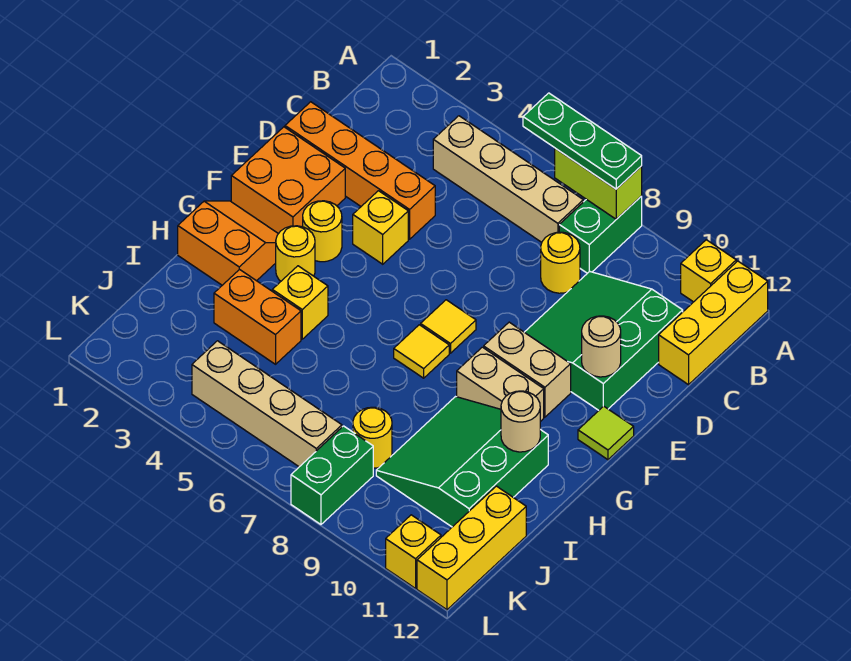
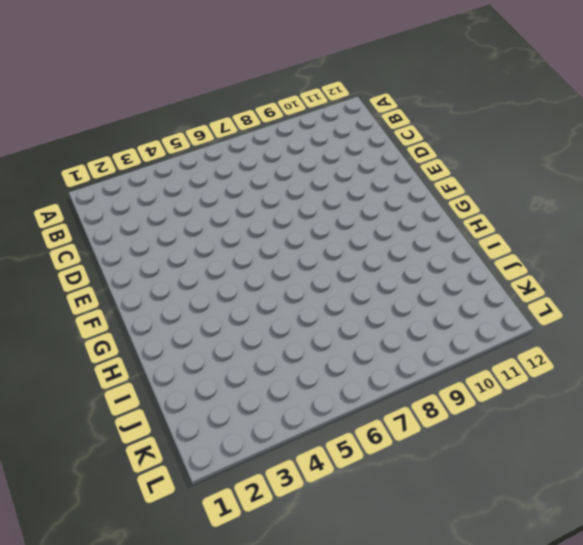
none -> green 1x2 brick [559,196,642,273]
none -> yellow 1x1 brick [681,240,736,302]
none -> yellow 1x3 brick [659,261,768,385]

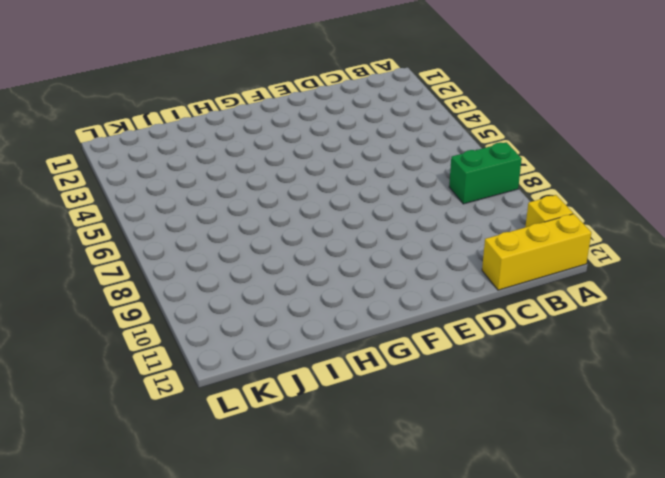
none -> tan 1x4 brick [433,116,583,242]
none -> yellow 1x1 round brick [541,232,580,293]
none -> green 3x3 slope [525,271,683,410]

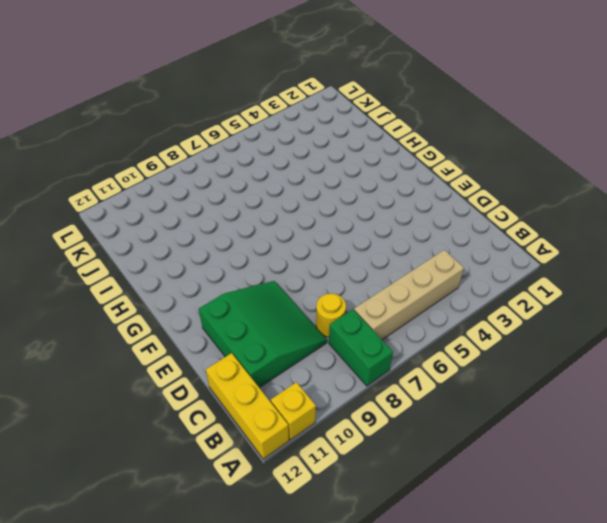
none -> orange 1x4 brick [285,102,435,239]
none -> orange 2x2 brick [231,127,345,234]
none -> yellow 1x1 brick [353,191,408,264]

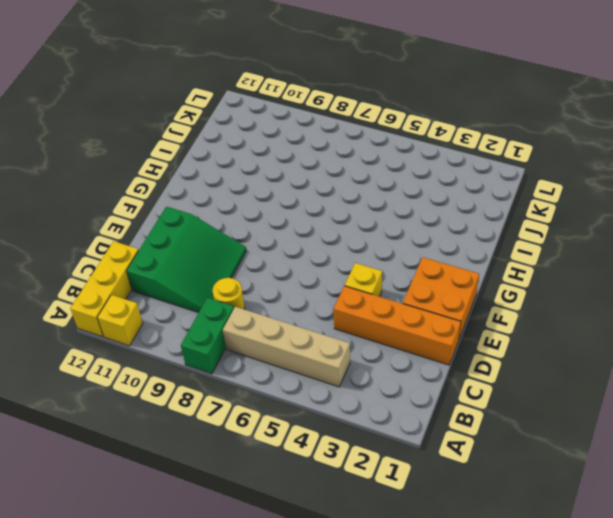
none -> yellow 1x1 round brick [303,201,342,262]
none -> yellow 1x1 tile [421,300,476,353]
none -> tan 1x2 brick [484,322,571,417]

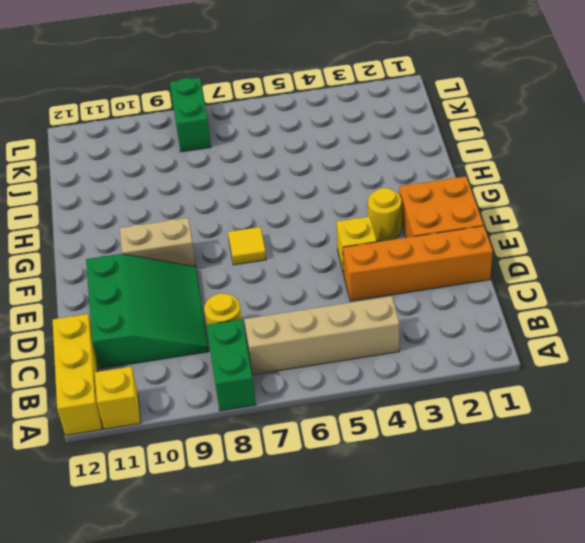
none -> lime 1x1 tile [578,406,634,460]
none -> orange 2x2 slope [178,201,278,285]
none -> yellow 1x1 round brick [276,226,315,281]

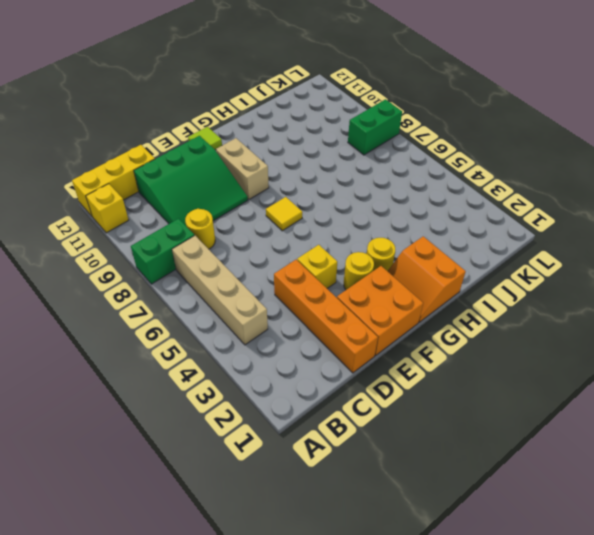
none -> yellow 1x1 tile [394,325,449,378]
none -> tan 1x2 brick [457,347,544,422]
none -> yellow 1x1 brick [272,266,328,339]

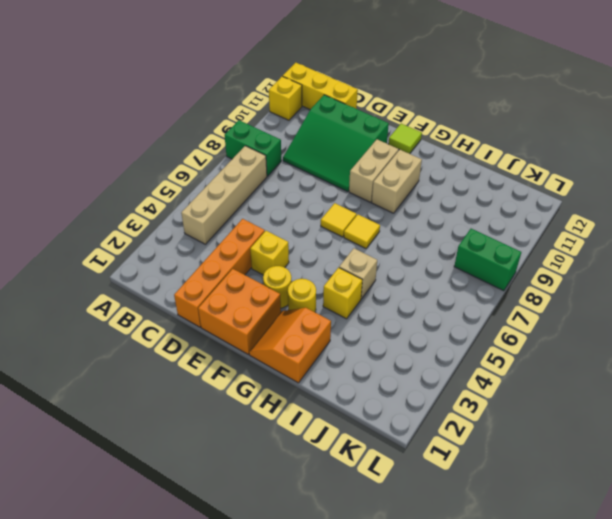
tan 1x1 brick [339,248,377,299] -> none
none -> yellow 1x1 round brick [541,232,580,293]
none -> green 3x3 slope [376,397,548,527]
none -> orange 1x2 brick [214,269,301,364]

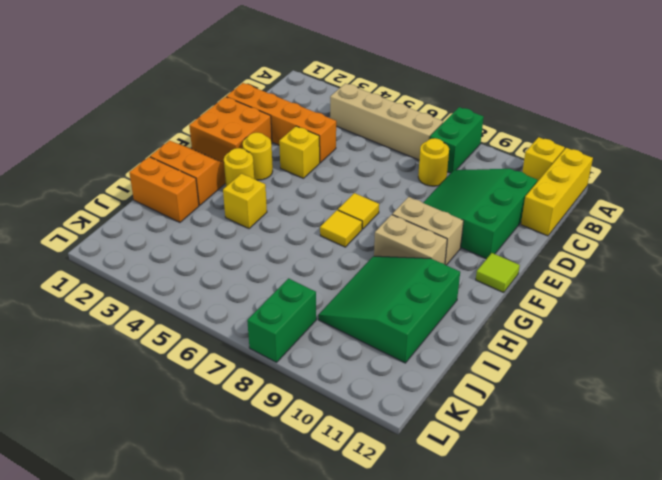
orange 1x2 brick [129,157,199,222] -> orange 1x2 brick moved to [214,269,301,364]
none -> yellow 1x1 round brick [353,407,392,468]
none -> yellow 1x3 brick [417,486,526,610]
none -> tan 1x4 brick [192,341,342,467]

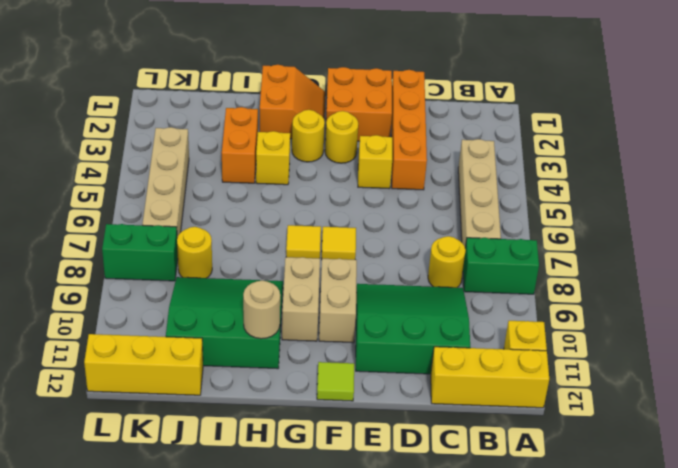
none -> yellow 1x1 brick [386,515,441,588]
none -> lime 1x2 brick [555,148,642,219]
none -> tan 1x1 round brick [582,316,621,377]

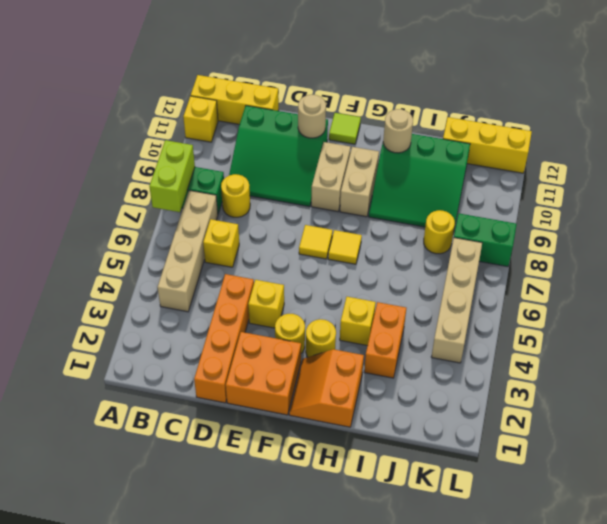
yellow 1x1 brick [203,219,239,267] -> yellow 1x1 brick moved to [386,515,441,588]
none -> green 1x3 plate [523,93,642,189]

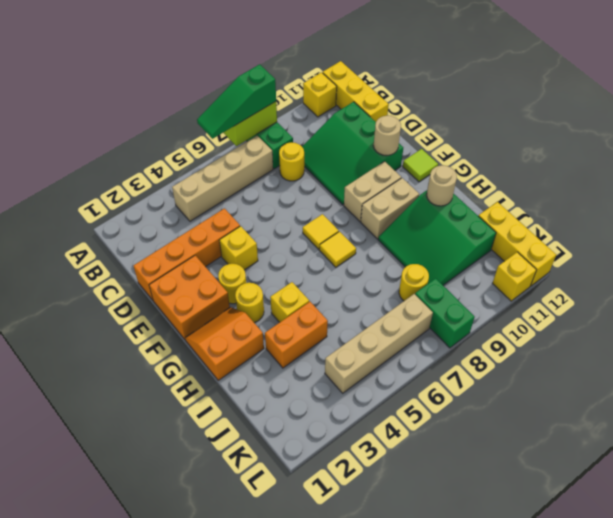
green 1x3 slope [197,64,276,139] -> green 1x3 plate [523,93,642,189]

